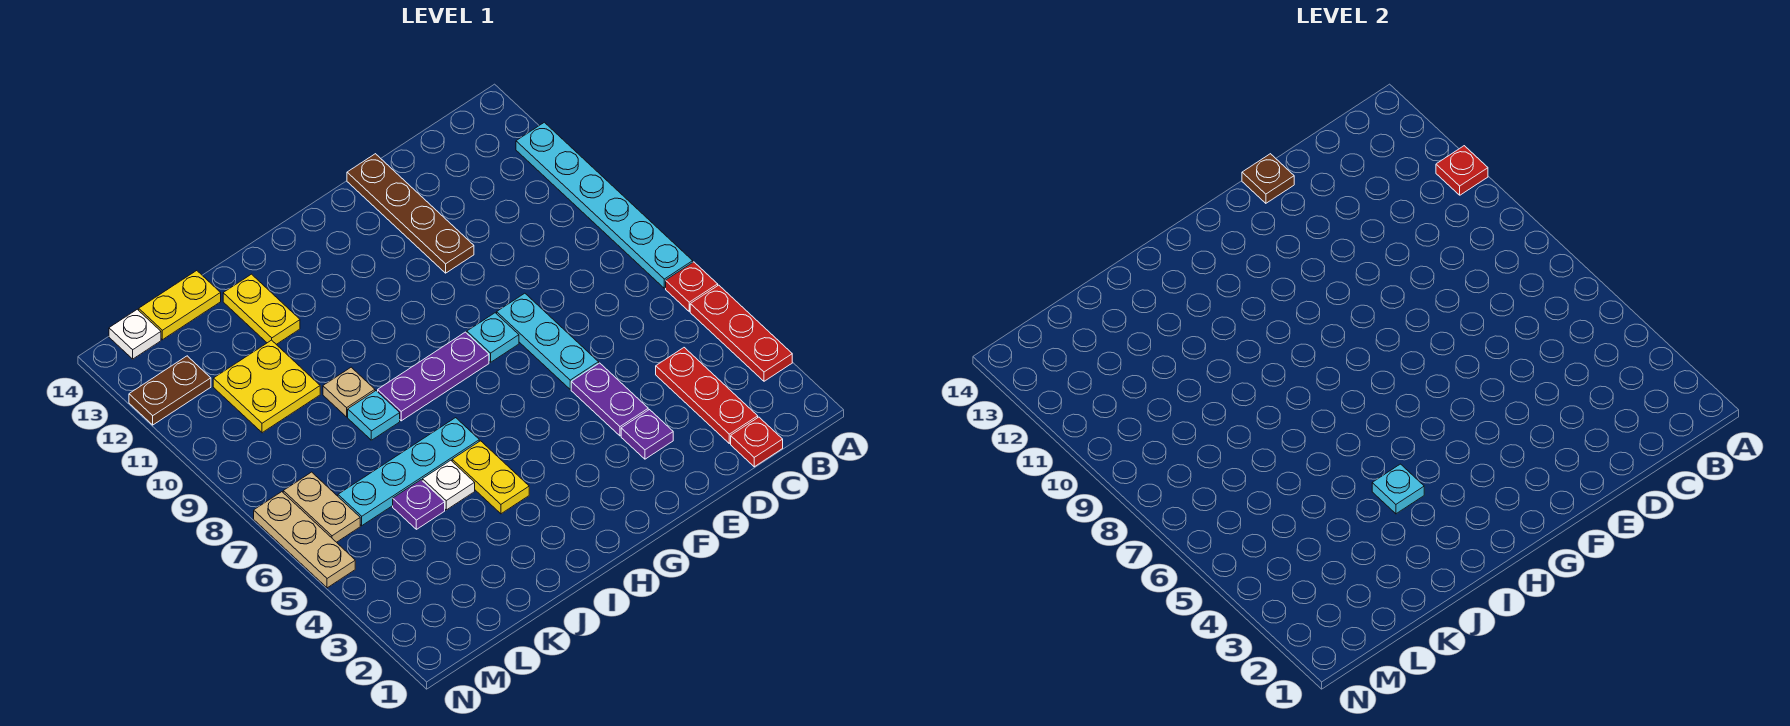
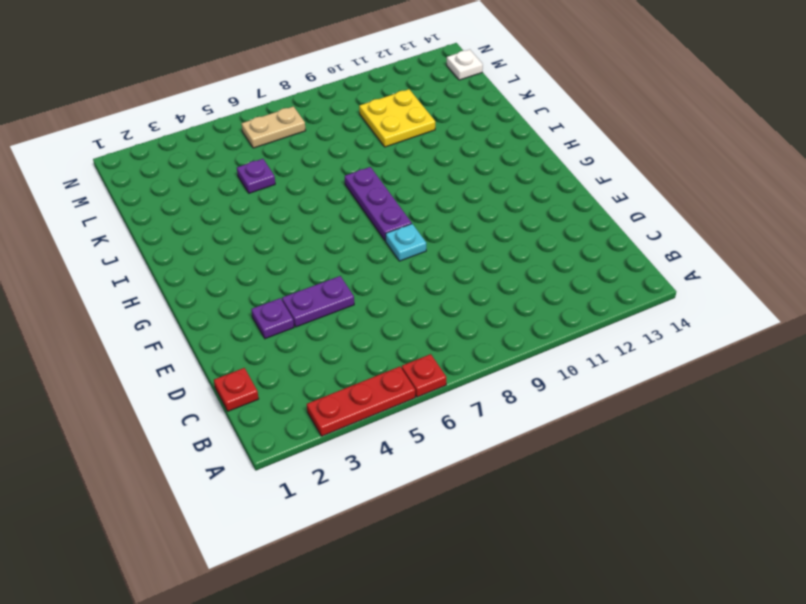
none -> cyan 1x6 plate [516,122,693,288]
none -> red 1x3 plate [656,348,758,443]
none -> cyan 1x3 plate [497,293,599,389]

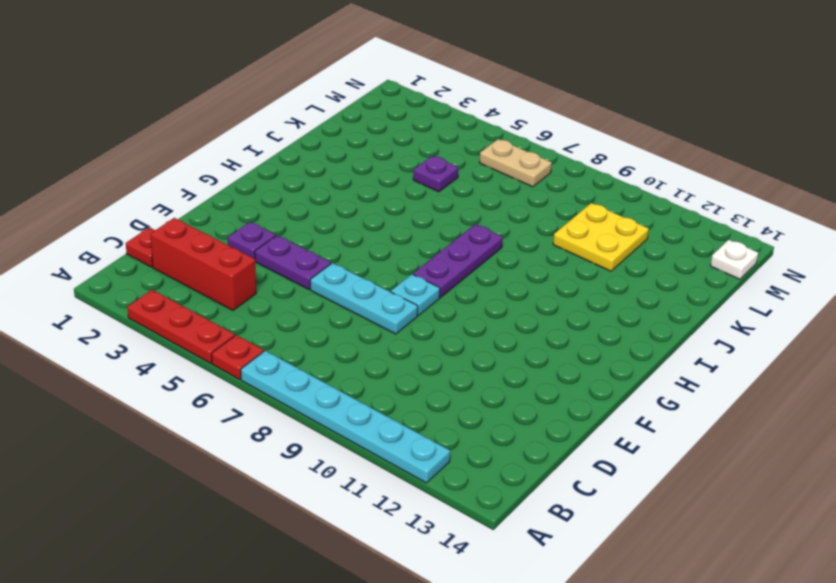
red 1x3 brick [150,218,256,310] -> red 1x3 plate [656,348,758,443]
none -> brown 1x4 plate [347,154,474,273]
none -> yellow 1x2 plate [452,441,529,514]
none -> cyan 1x4 plate [338,418,479,526]

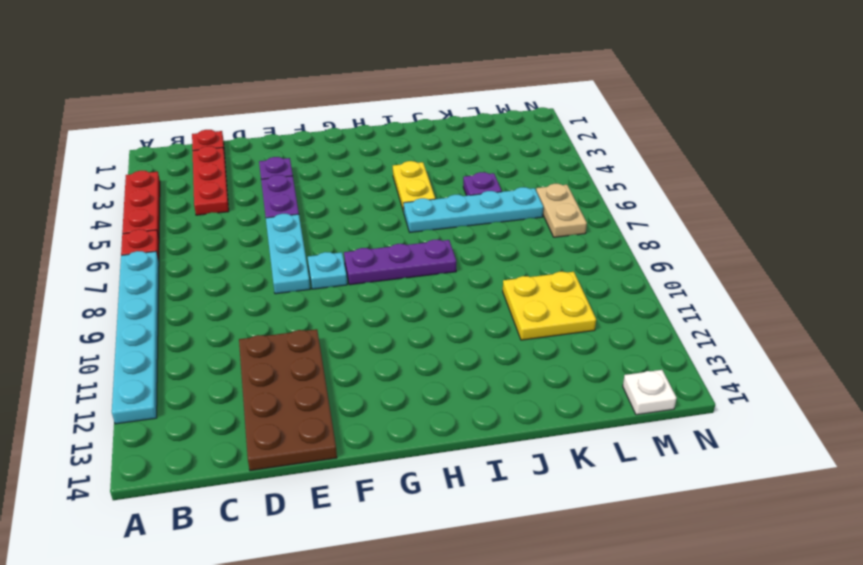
brown 2x4 plate [239,329,337,471] -> brown 1x4 plate [347,154,474,273]
none -> white 1x1 plate [423,460,475,510]
none -> cyan 1x1 plate [348,391,400,440]
none -> tan 1x1 plate [323,367,375,417]

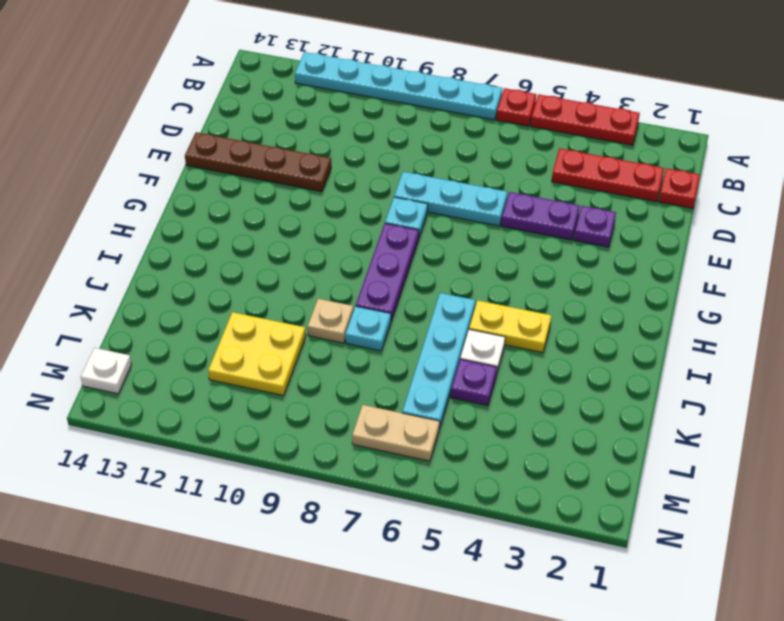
none -> yellow 1x2 plate [223,274,300,344]
none -> yellow 1x2 plate [139,271,221,340]
none -> brown 1x2 plate [129,356,211,425]

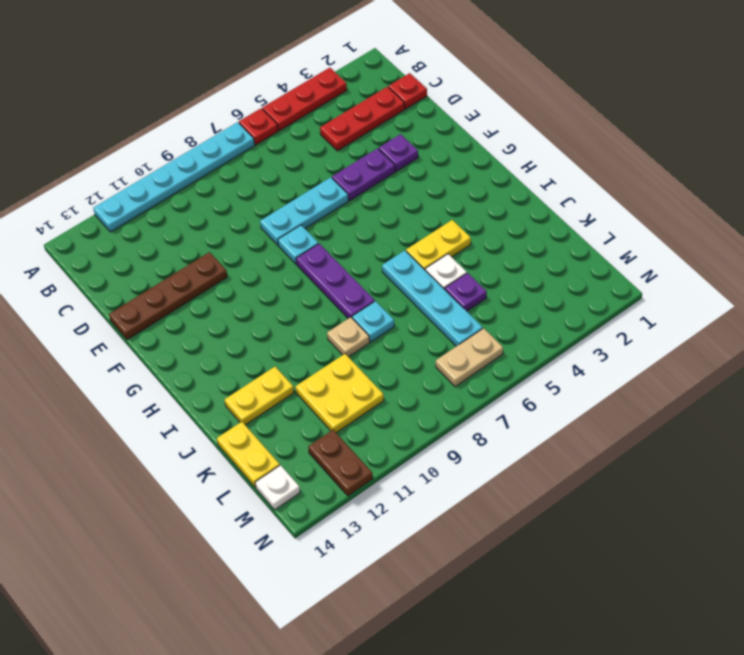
none -> tan 1x3 plate [254,492,355,588]
none -> red 1x1 plate [1436,146,1488,195]
none -> brown 1x1 plate [1242,154,1294,203]

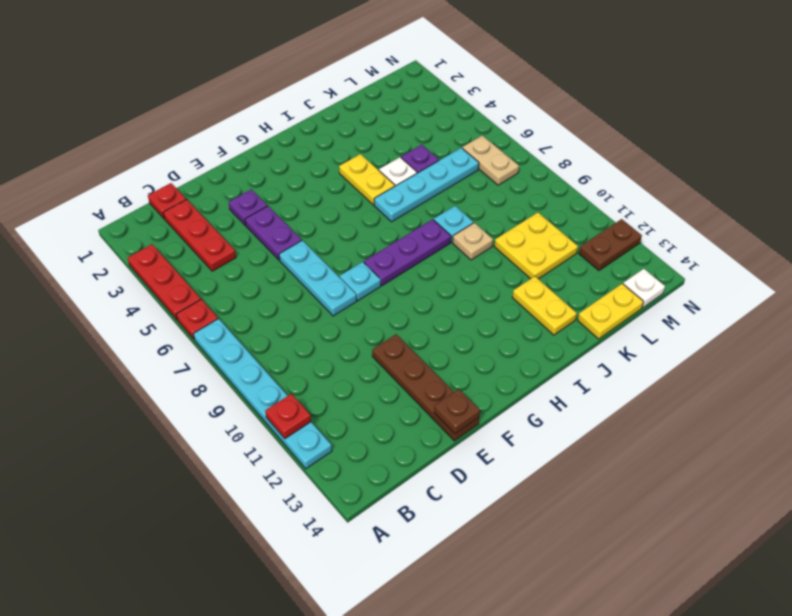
none -> tan 1x3 plate [254,492,355,588]
none -> cyan 1x1 plate [1372,464,1424,514]

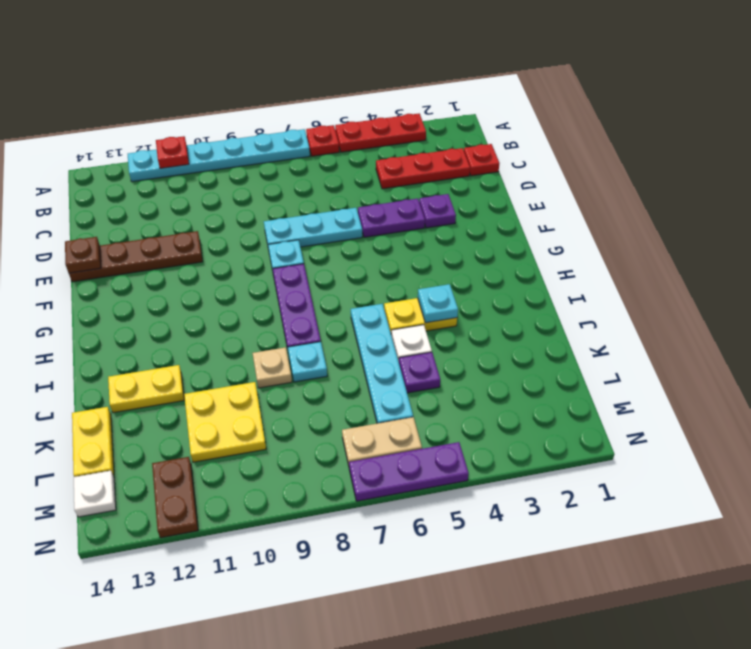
purple 1x3 plate [349,442,469,501] -> tan 1x3 plate [254,492,355,588]

